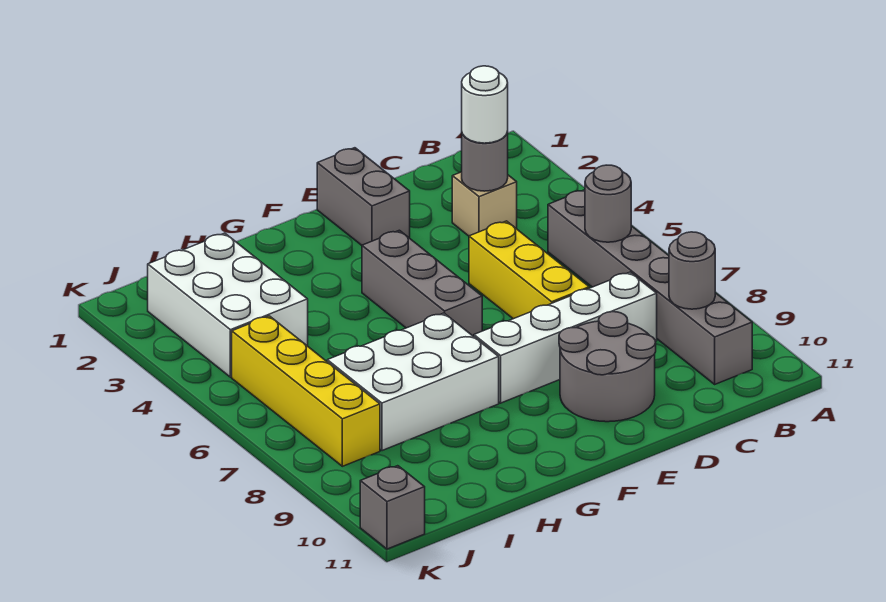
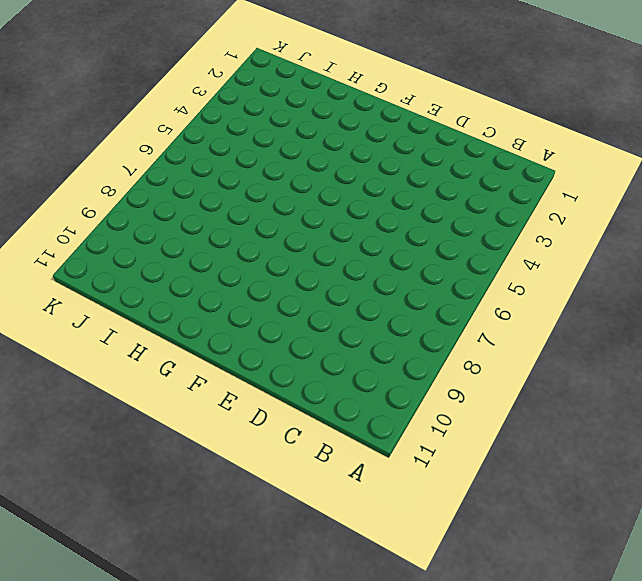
none -> grey 1x6 brick [548,190,752,384]
none -> tan 1x1 brick [452,172,517,236]
none -> white 1x4 brick [474,272,657,403]

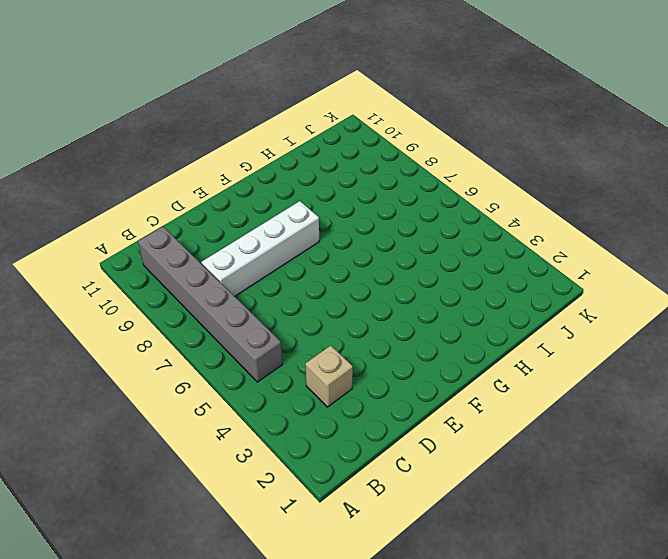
none -> yellow 1x3 brick [469,221,589,319]
none -> grey 2x2 round brick [559,312,656,422]
none -> grey 1x2 brick [317,148,410,245]

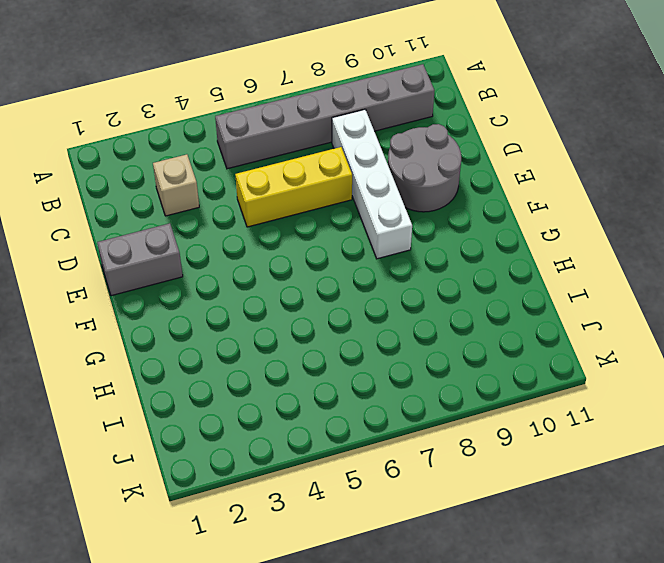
none -> grey 1x3 brick [362,230,482,337]
none -> white 2x3 brick [327,313,499,451]
none -> white 2x3 brick [148,233,308,377]

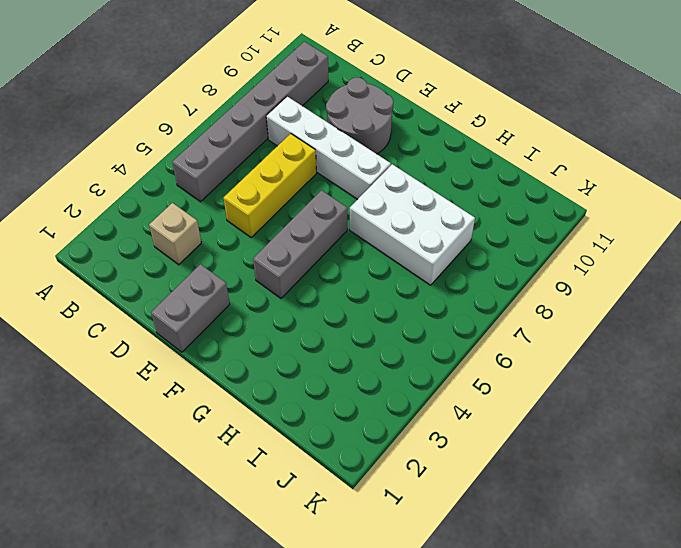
none -> white 2x3 brick [148,233,308,377]
none -> yellow 1x4 brick [232,316,380,466]
none -> grey 1x1 brick [360,466,425,549]

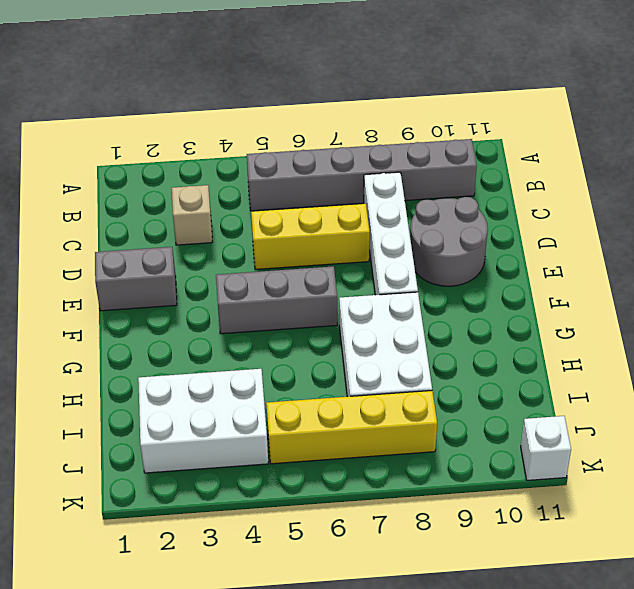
white 1x1 brick [521,416,571,480] -> grey 1x1 brick [360,466,425,549]
none -> grey 1x1 round brick [585,165,631,242]
none -> grey 1x1 round brick [669,232,715,309]
none -> grey 1x1 round brick [462,132,508,191]

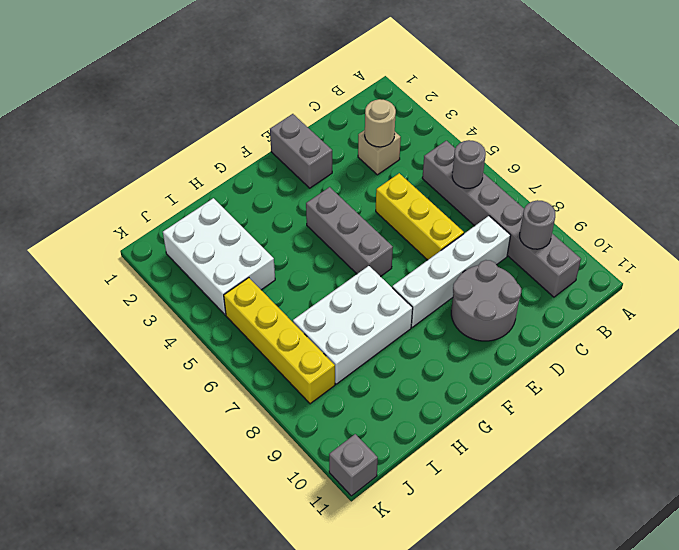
tan 1x1 round brick [365,99,396,147] -> grey 1x1 round brick [462,132,508,191]
none -> white 1x1 round brick [462,66,508,143]

